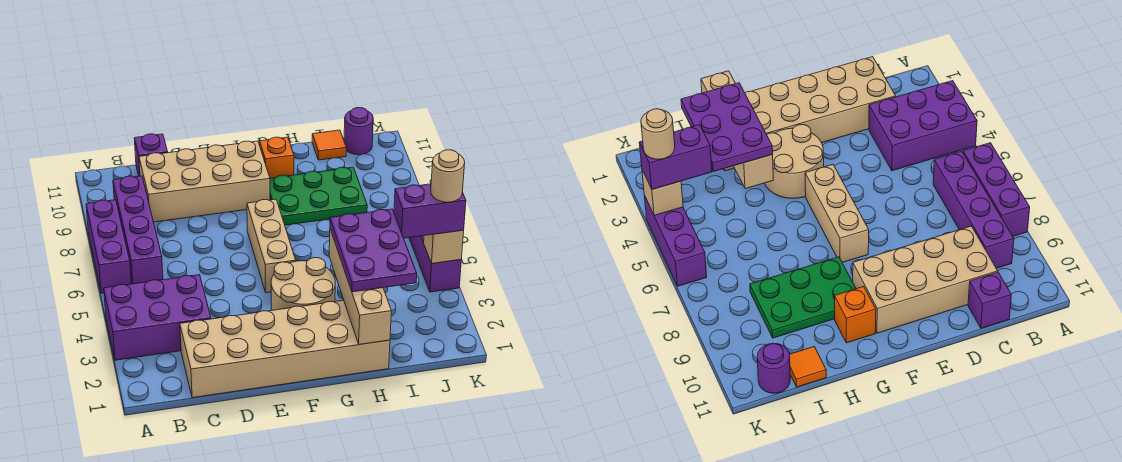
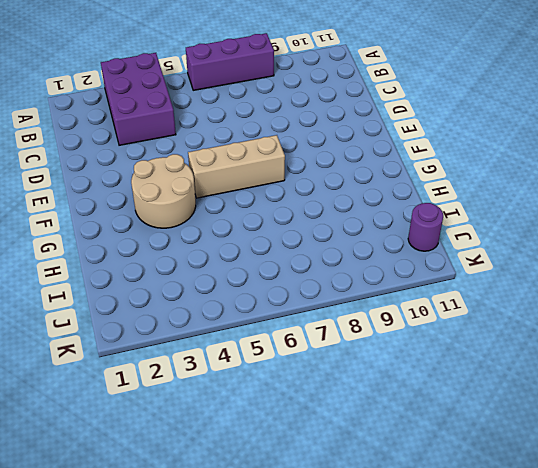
none -> purple 1x4 brick [113,176,163,284]
none -> tan 2x6 brick [180,300,390,398]
none -> tan 2x4 brick [139,141,270,222]

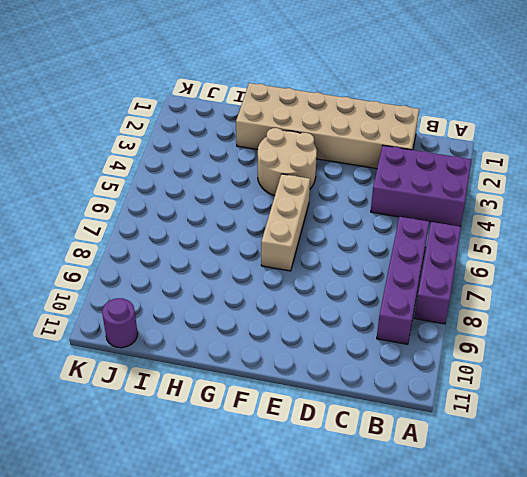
none -> tan 2x4 brick [139,141,270,222]
none -> purple 1x1 brick [134,134,168,176]
none -> green 2x3 plate [270,167,367,225]

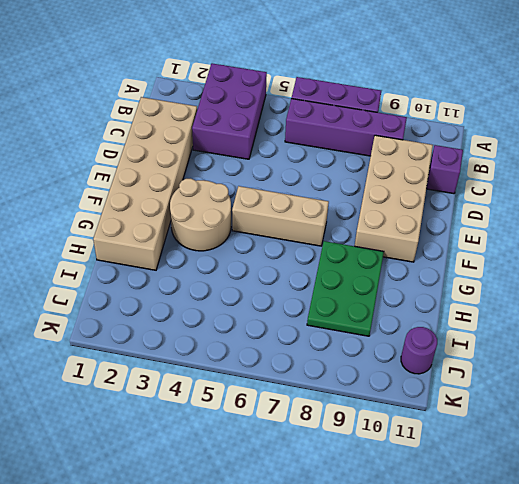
none -> orange 1x1 brick [260,137,294,178]
none -> orange 1x1 tile [312,130,346,160]
none -> purple 1x3 brick [409,236,461,292]

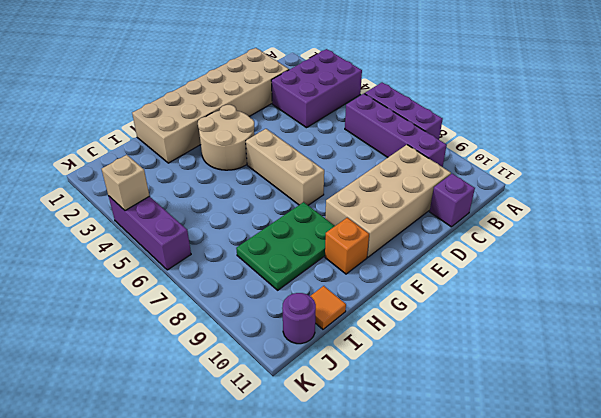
none -> tan 1x4 brick [329,229,391,345]
none -> purple 2x3 plate [330,209,417,292]
none -> purple 1x2 brick [394,184,466,238]

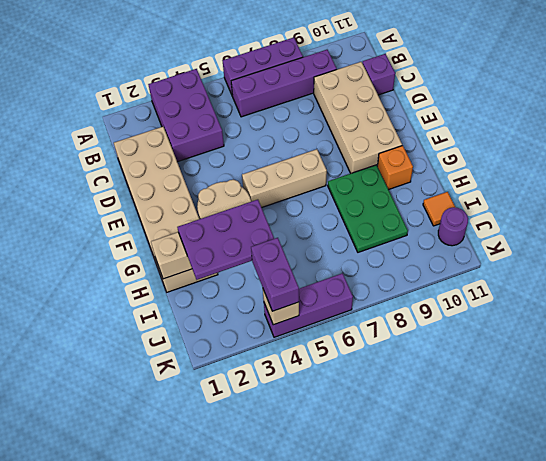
none -> tan 1x1 round brick [431,150,465,202]

